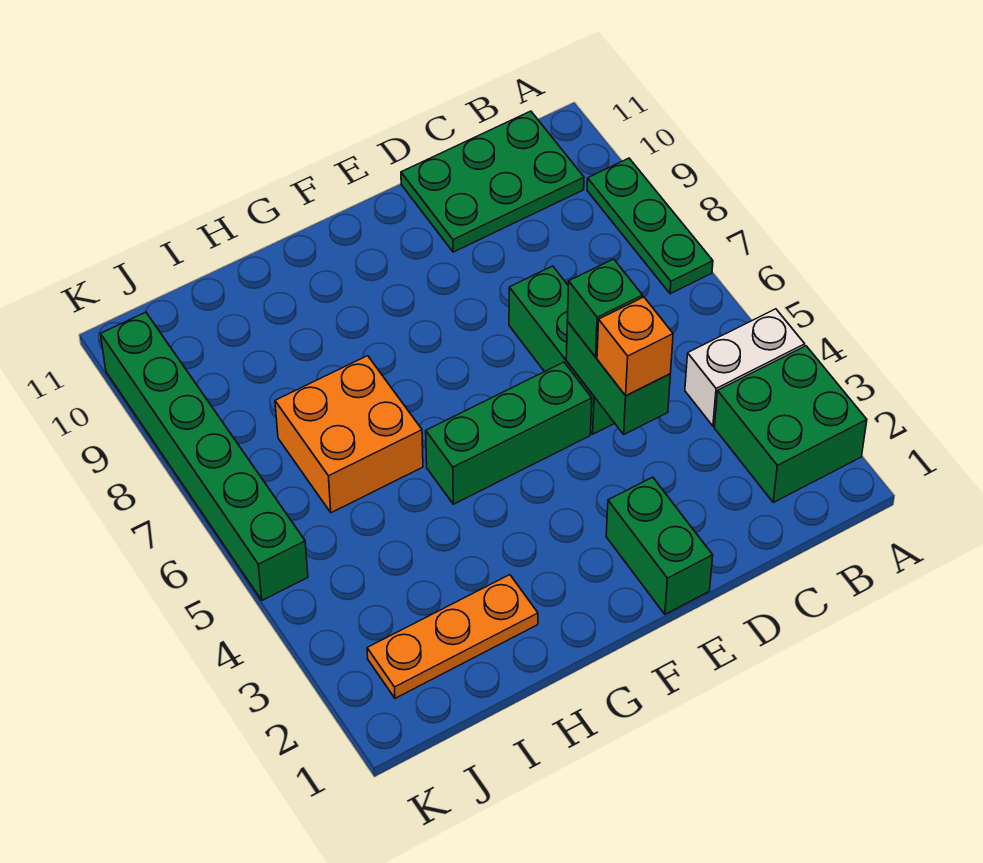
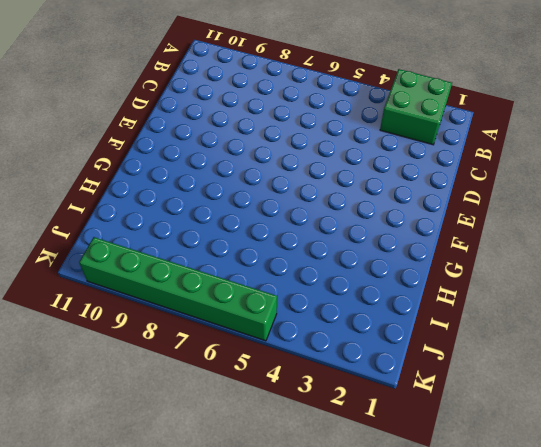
none -> white 1x2 brick [685,309,805,426]
none -> green 1x3 plate [587,158,713,294]
none -> green 2x3 plate [401,111,584,252]

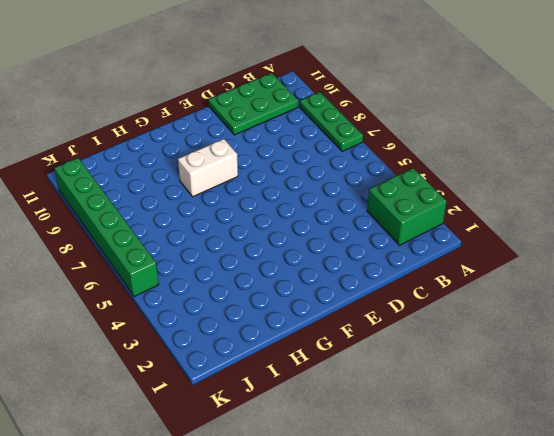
white 1x2 brick [178,139,238,197] -> white 1x2 brick moved to [685,309,805,426]
none -> green 1x3 brick [509,266,615,434]
none -> green 1x2 brick [606,477,713,614]
none -> green 1x3 brick [426,362,592,504]

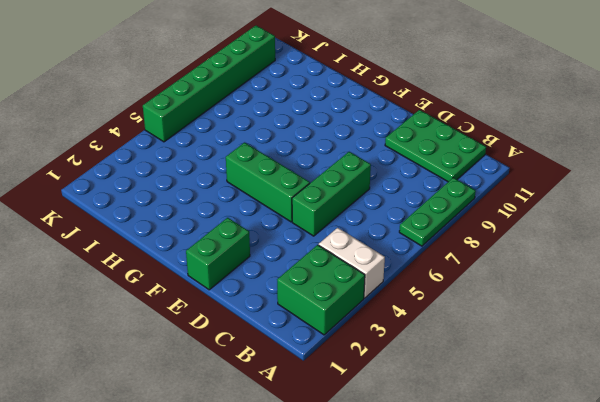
none -> orange 1x3 plate [367,575,538,698]
none -> orange 2x2 brick [275,356,423,513]
none -> green 1x2 brick [566,322,670,434]

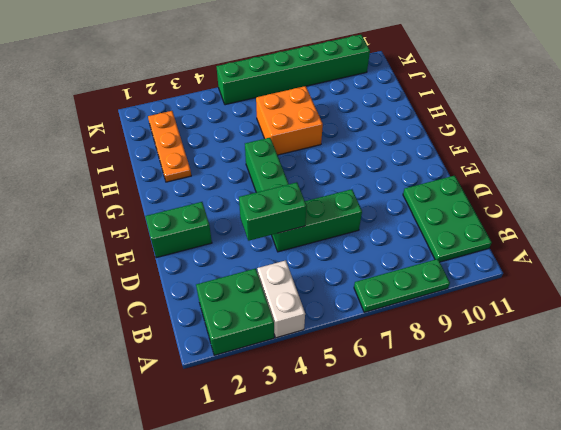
none -> orange 1x1 brick [597,297,673,396]
none -> green 1x1 brick [567,259,642,357]

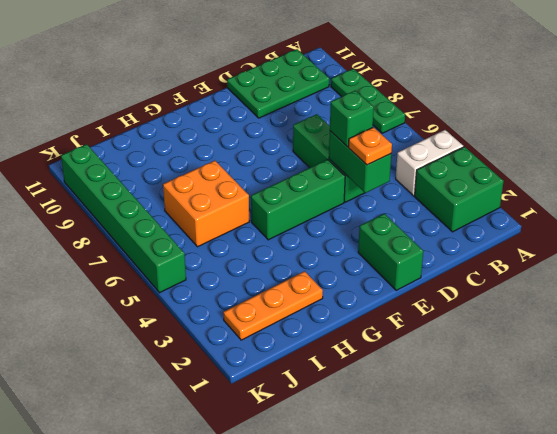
orange 1x1 plate [349,127,392,165] -> orange 1x1 brick [597,297,673,396]

